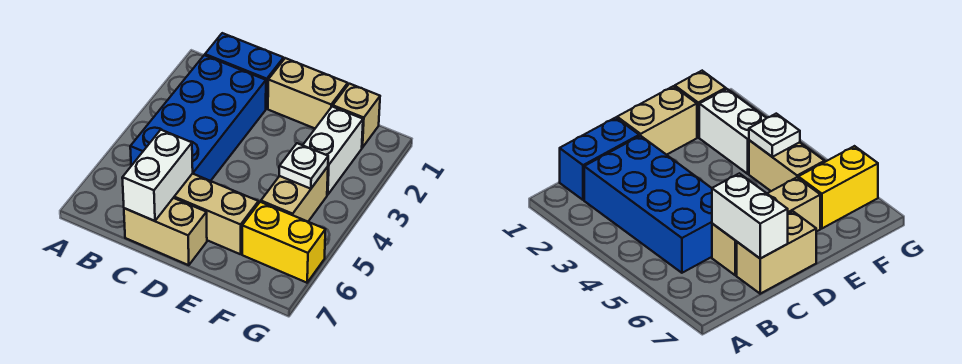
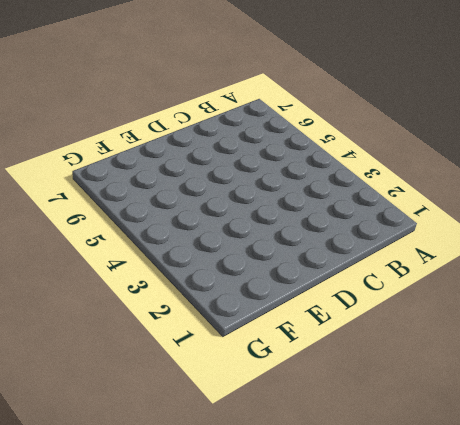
none -> blue 1x2 brick [205,33,284,109]
none -> blue 2x4 brick [130,55,266,181]

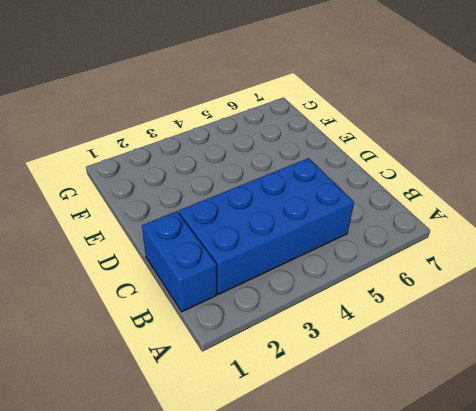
none -> tan 1x3 brick [174,174,258,254]
none -> tan 1x2 brick [124,198,207,265]

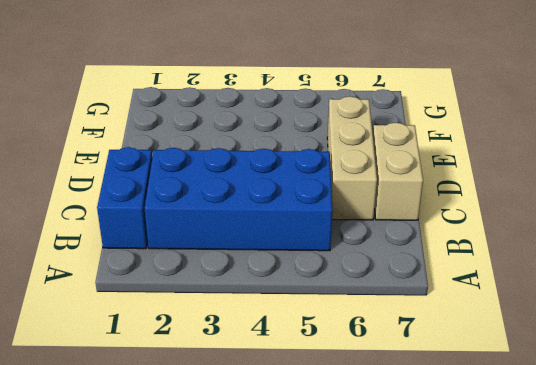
none -> tan 1x2 brick [268,58,348,128]
none -> tan 1x1 brick [333,84,380,148]

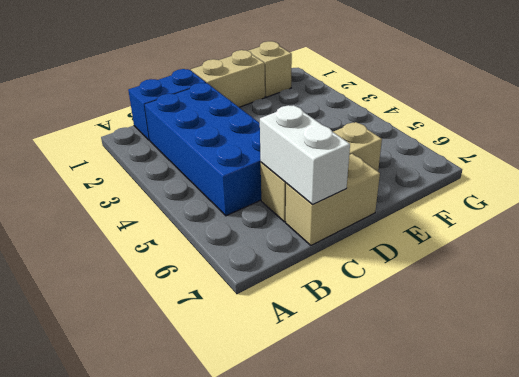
none -> white 1x2 brick [303,106,363,195]
none -> tan 1x2 brick [261,167,328,222]

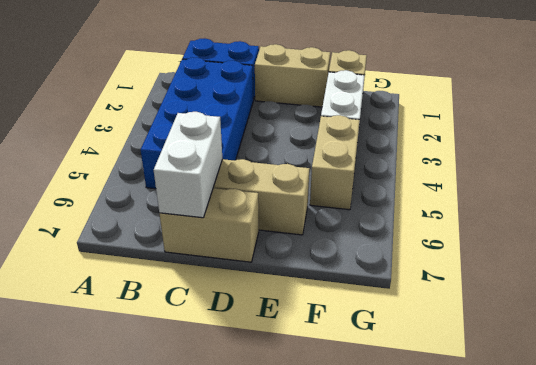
none -> yellow 1x2 brick [242,202,325,283]
none -> white 1x1 plate [279,143,328,189]

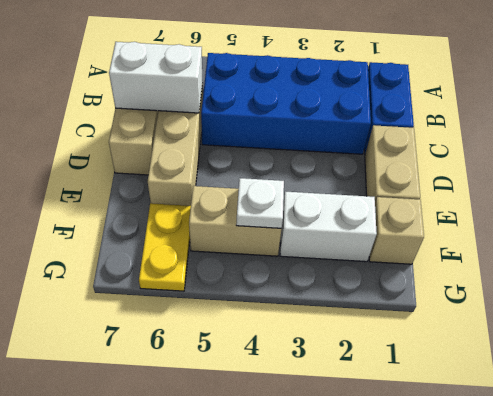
yellow 1x2 plate [139,203,191,291] -> yellow 1x2 brick [242,202,325,283]

